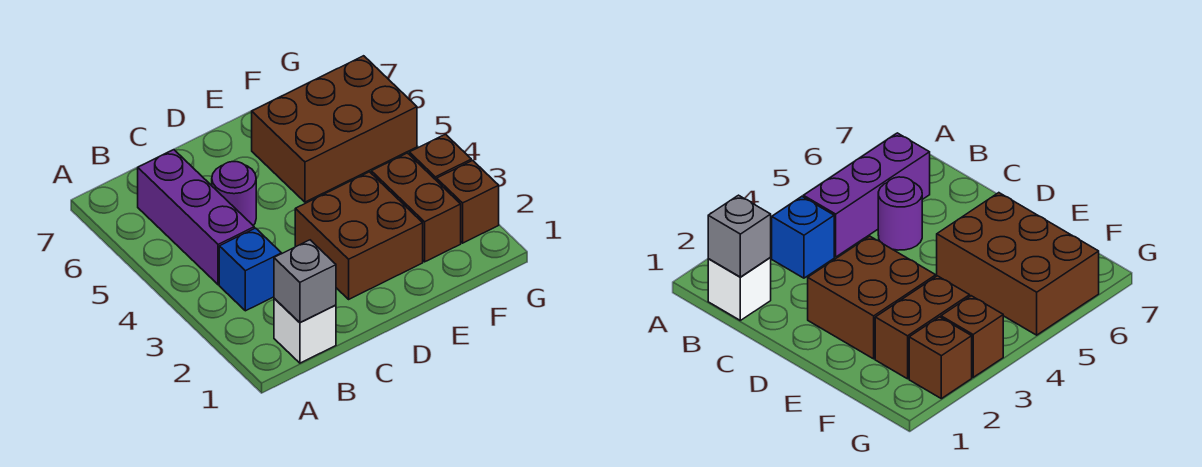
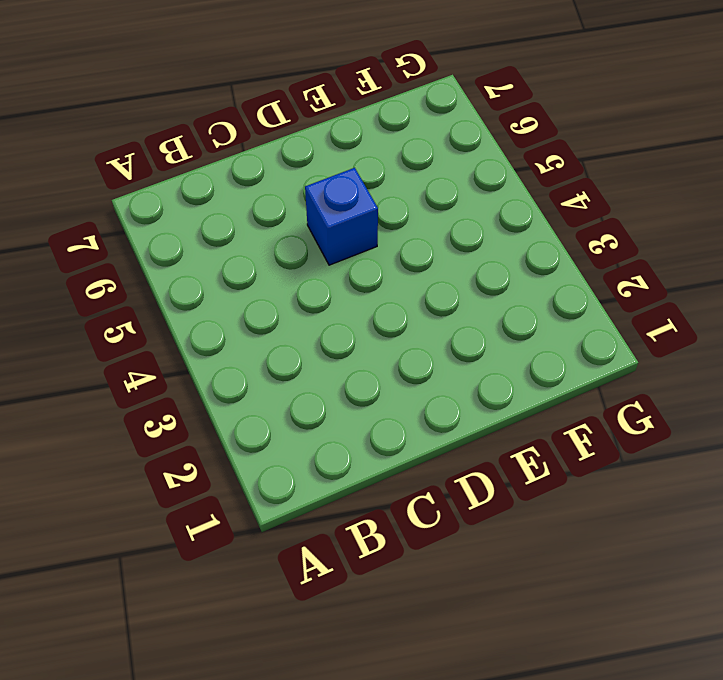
blue 1x1 brick [305,168,378,265] -> blue 1x1 brick moved to [219,228,282,311]
none -> white 1x1 brick [274,298,336,363]
none -> purple 1x3 brick [138,150,254,285]

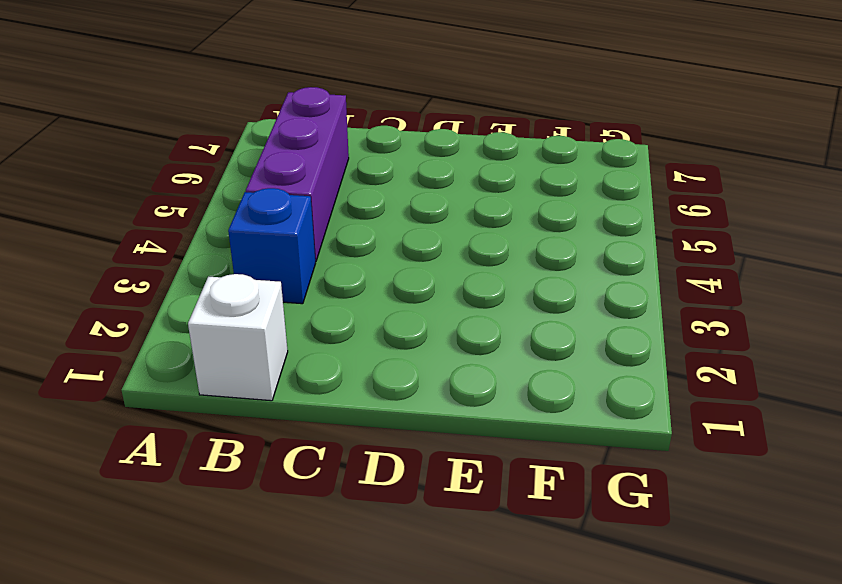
none -> purple 1x1 round brick [212,162,256,226]
none -> brown 2x2 brick [295,172,423,299]

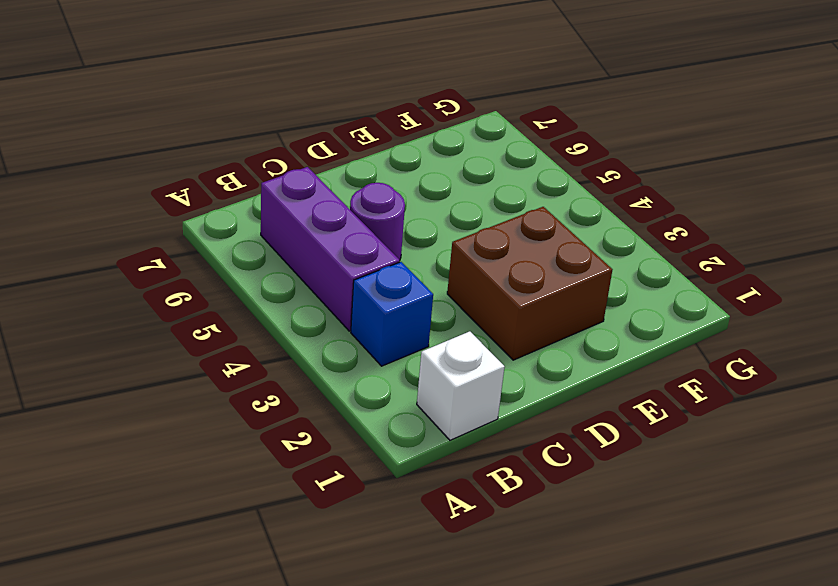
none -> brown 2x3 brick [252,56,417,202]
none -> brown 1x2 brick [371,153,461,262]

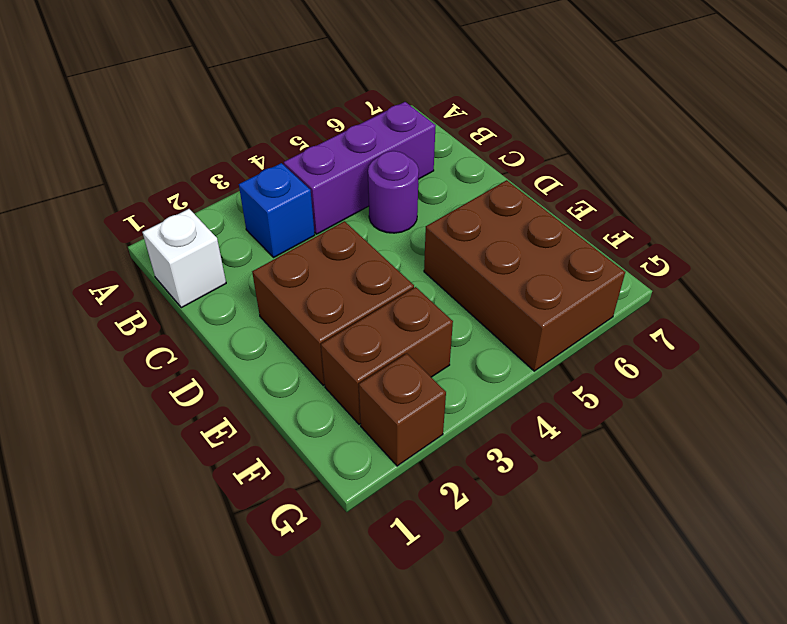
none -> brown 1x1 brick [409,134,471,181]
none -> grey 1x1 brick [274,240,336,323]

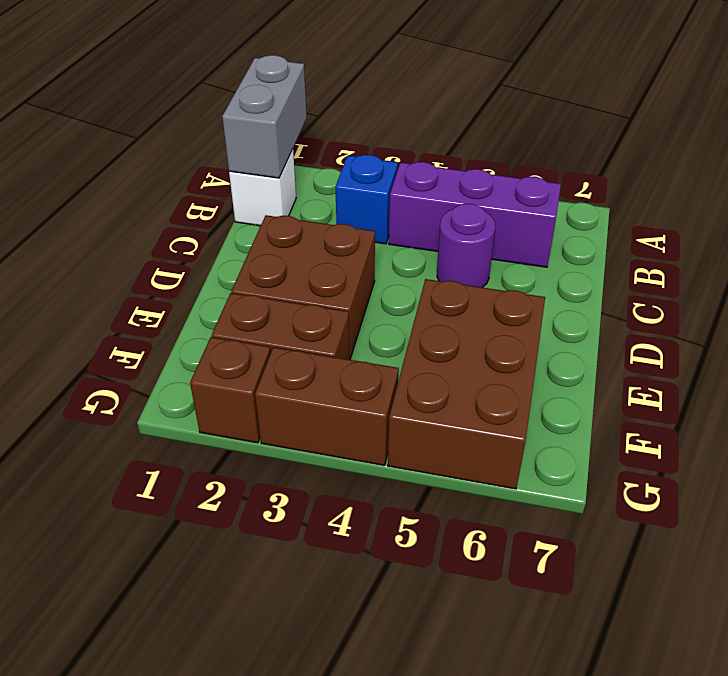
grey 1x2 brick [222,55,307,178] -> grey 1x1 brick [274,240,336,323]
brown 1x2 brick [255,347,399,465] -> brown 1x1 brick [409,134,471,181]

